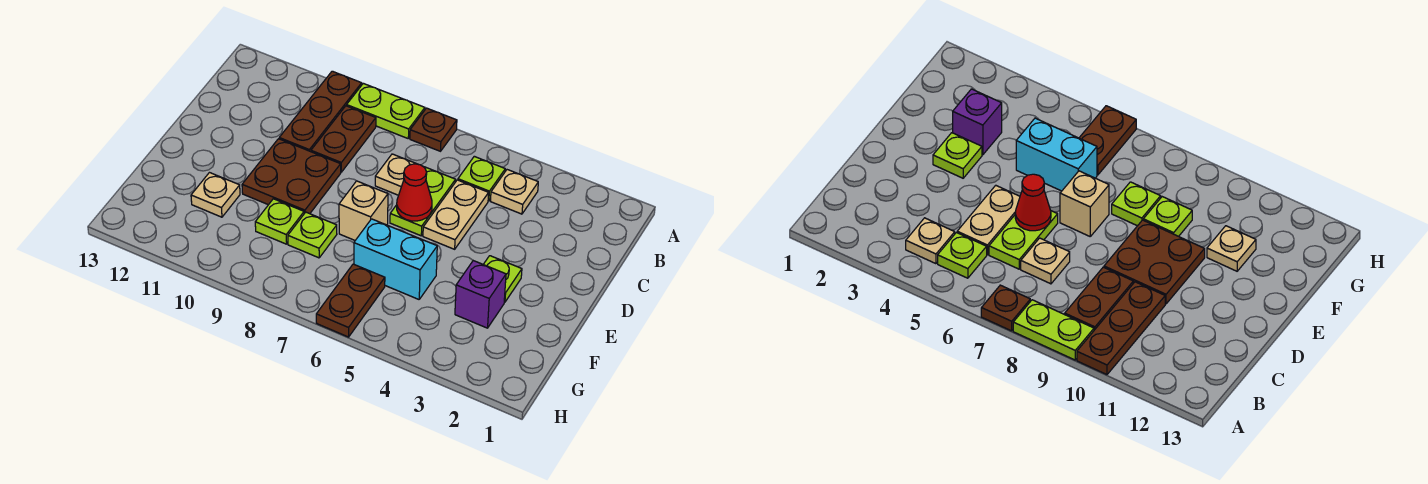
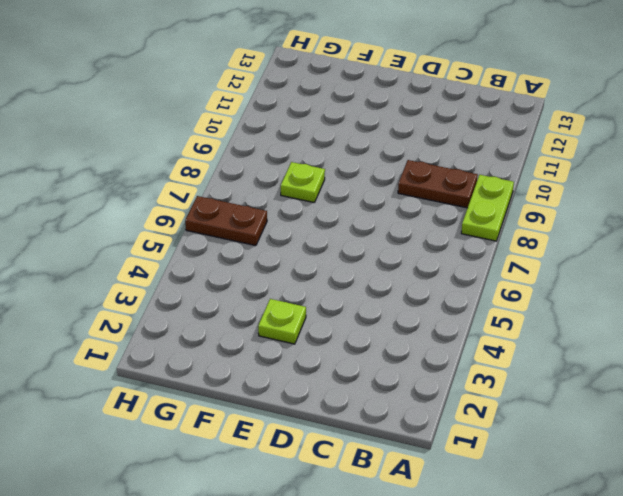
none -> brown 1x1 plate [410,108,457,151]
none -> brown 1x3 plate [279,71,362,152]
none -> tan 1x1 plate [491,170,538,214]

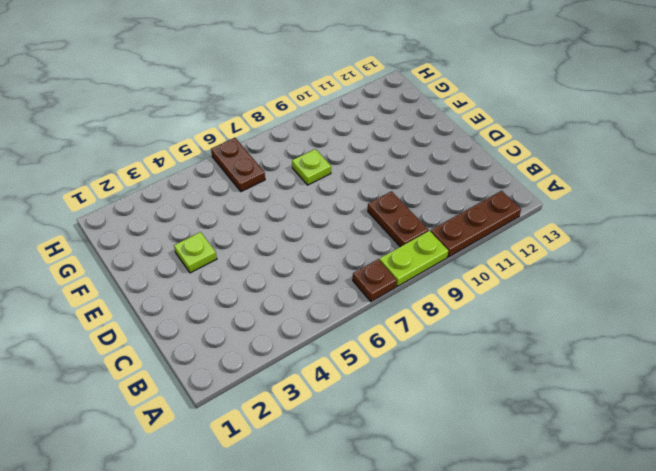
brown 1x3 plate [430,191,521,257] -> brown 1x3 plate turned to [279,71,362,152]
none -> tan 1x1 plate [491,170,538,214]
none -> lime 1x1 plate [458,156,505,201]
none -> tan 1x2 plate [423,180,489,249]

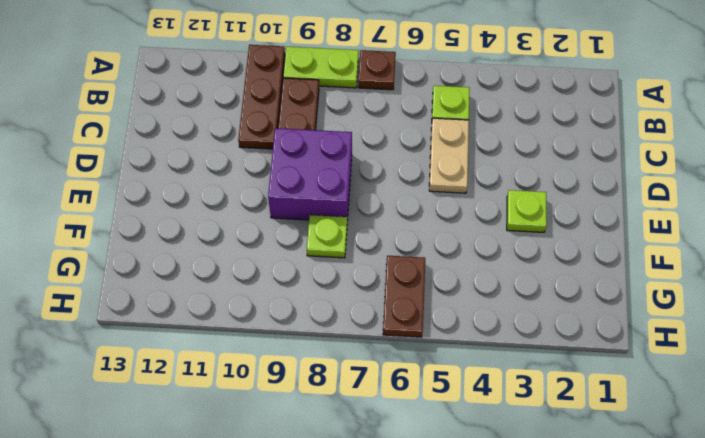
purple 2x2 brick [268,128,352,220] -> brown 2x2 plate [242,139,341,214]
none -> tan 1x1 plate [491,170,538,214]
none -> lime 1x2 plate [390,167,456,236]
none -> tan 1x1 plate [375,154,416,195]

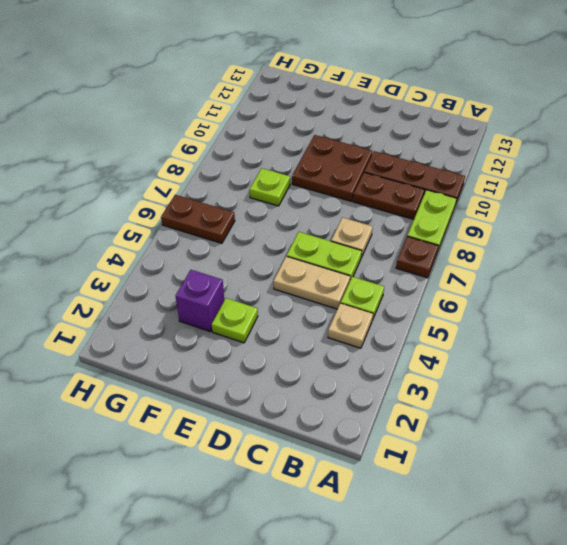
none -> tan 1x1 brick [339,181,388,240]
none -> cyan 1x2 brick [354,219,437,299]
none -> lime 1x1 plate [255,199,304,244]

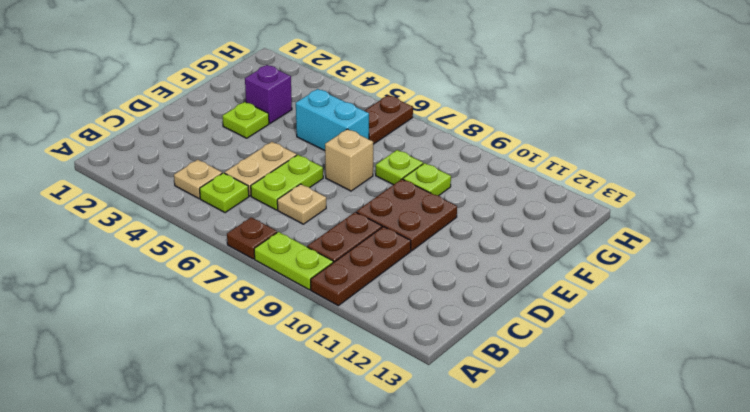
none -> tan 1x1 plate [191,173,240,217]
none -> red 1x1 cone [397,164,432,221]

